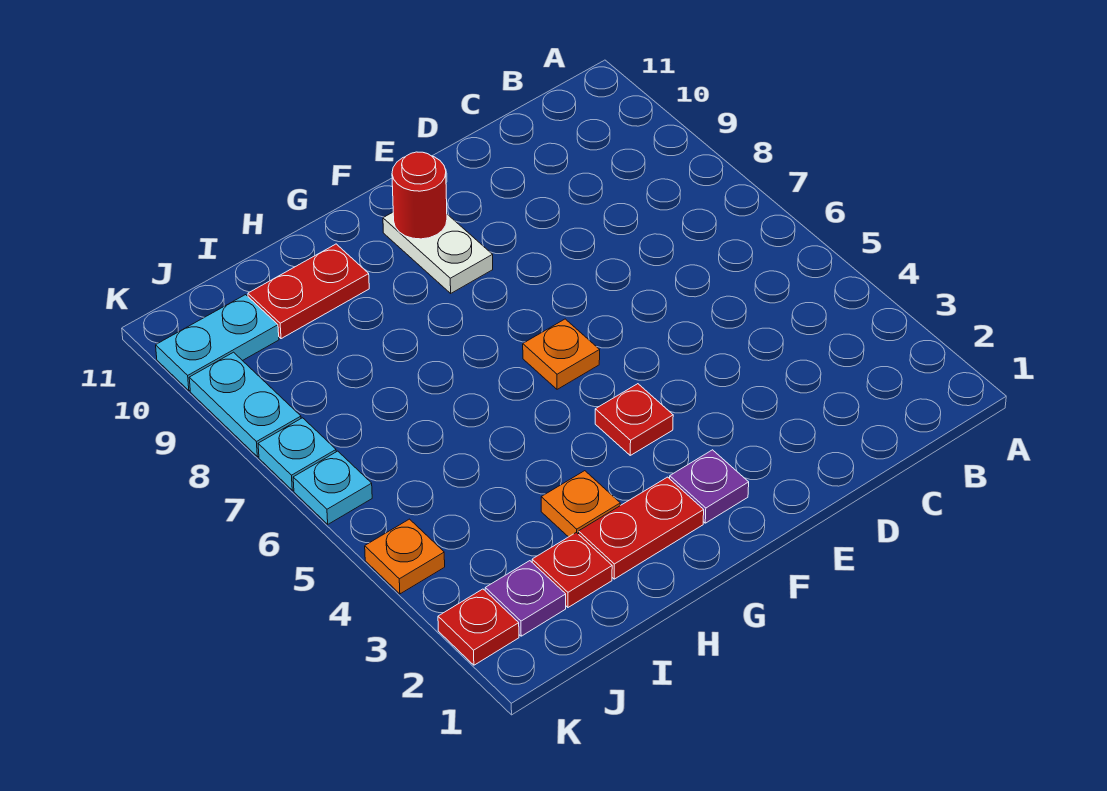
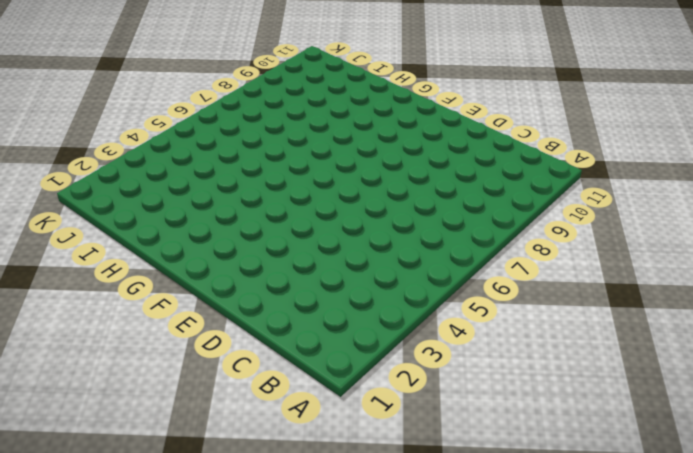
none -> purple 1x1 plate [670,450,749,523]
none -> red 1x1 plate [595,384,673,455]
none -> orange 1x1 plate [523,319,600,389]

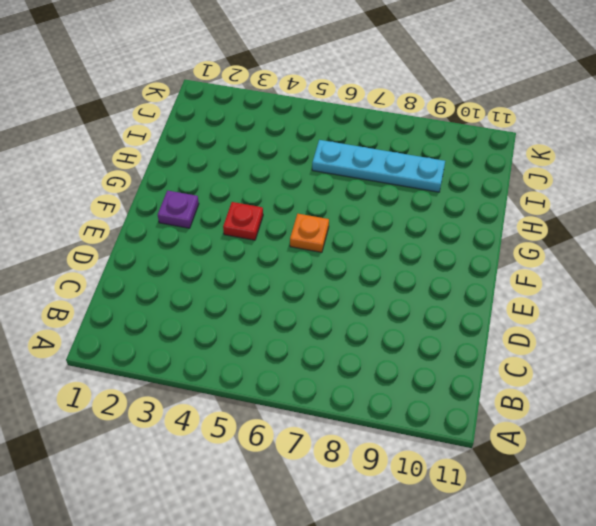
cyan 1x4 plate [312,140,445,192] -> none
none -> white 1x2 plate [383,212,493,293]
none -> red 1x2 plate [579,477,704,579]
none -> orange 1x1 plate [541,471,620,537]

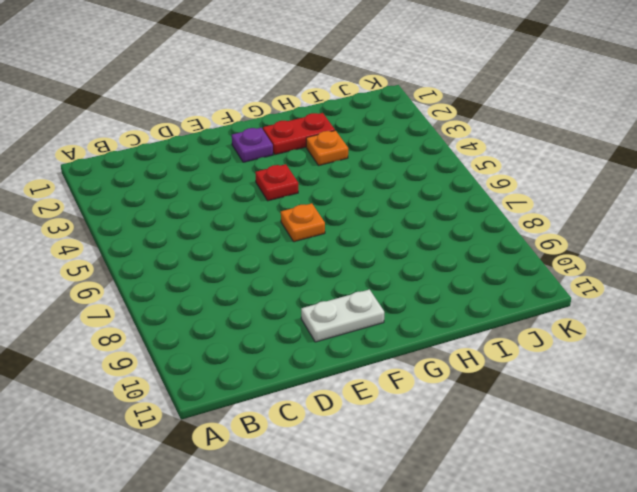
white 1x2 plate [301,289,384,342] -> white 1x2 plate turned to [383,212,493,293]
none -> red 1x2 plate [248,244,369,339]
none -> red 1x1 plate [532,532,612,607]
none -> purple 1x1 plate [485,561,566,636]

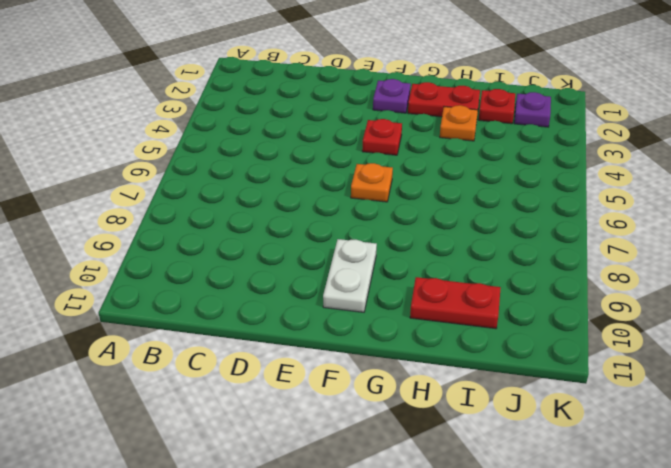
none -> cyan 1x2 plate [156,295,279,391]
none -> red 1x1 plate [438,589,519,665]
none -> orange 1x1 plate [365,519,445,594]

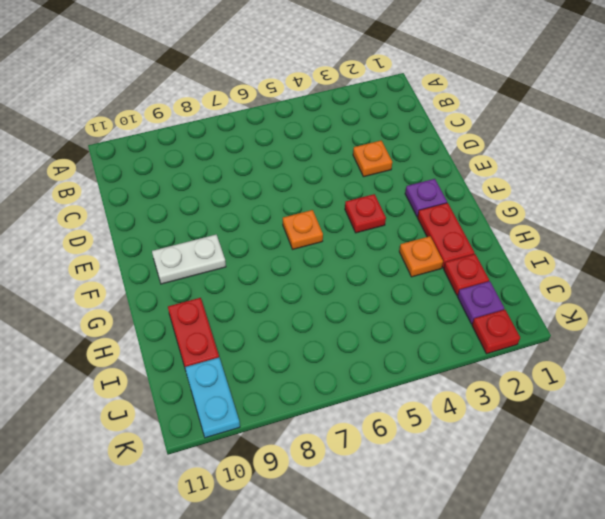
orange 1x1 plate [353,141,392,177] -> orange 1x1 plate moved to [365,519,445,594]
none -> cyan 1x1 plate [293,451,372,524]
none -> cyan 1x1 plate [258,418,336,490]
none -> cyan 1x2 plate [189,352,301,457]

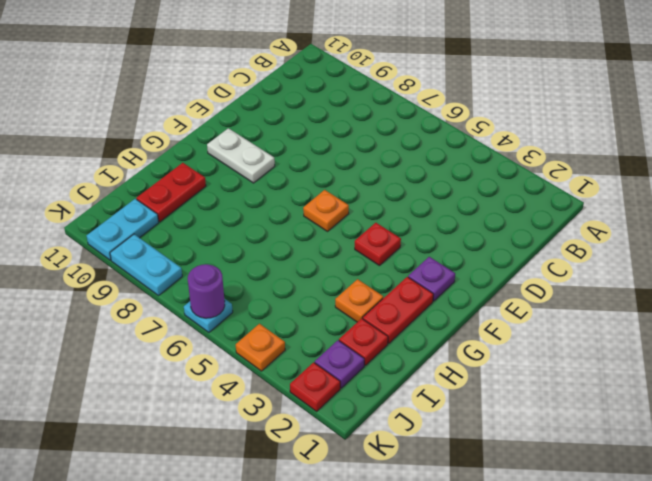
purple 1x1 round brick [188,264,225,318] -> none
none -> cyan 1x1 plate [258,418,336,490]
none -> red 1x1 round brick [392,152,447,239]

